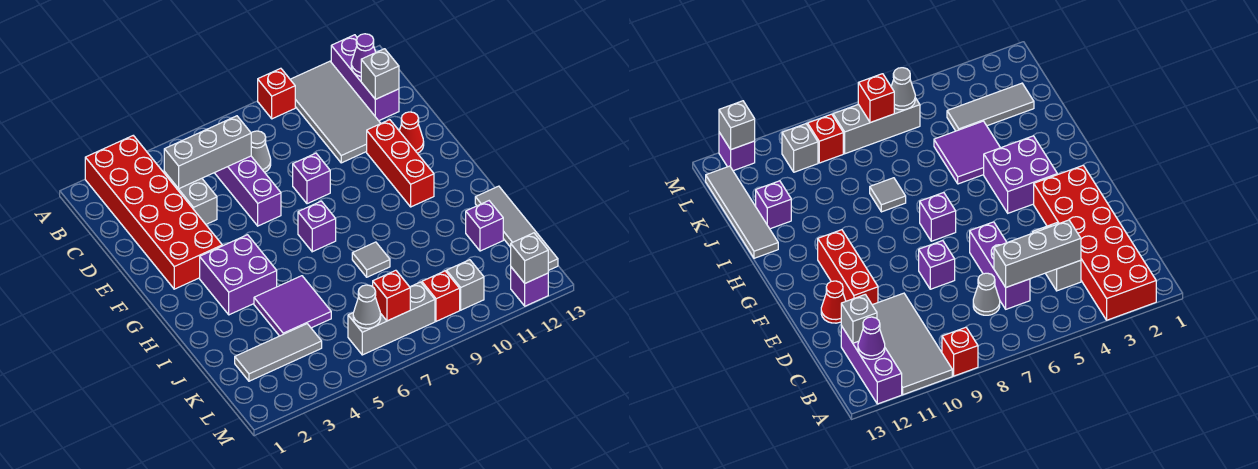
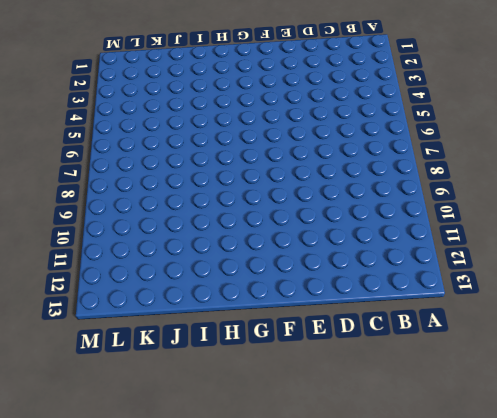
none -> red 2x6 brick [85,136,222,289]
none -> red 1x1 brick [258,68,295,119]
none -> grey 2x4 tile [290,61,381,163]

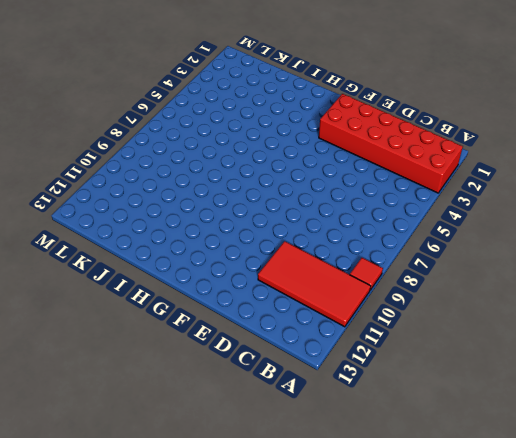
red 1x1 tile [350,258,383,290] -> red 1x1 brick [258,68,295,119]
red 2x4 tile [258,241,371,327] -> grey 2x4 tile [290,61,381,163]
none -> purple 1x3 brick [331,35,399,121]
none -> grey 1x2 brick [164,172,217,224]
none -> purple 1x3 brick [215,156,281,226]

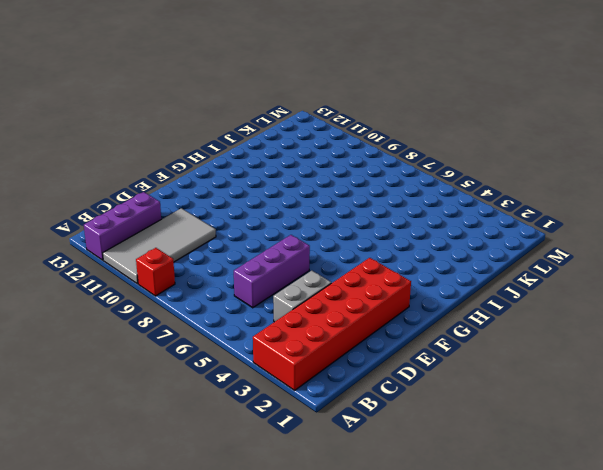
none -> grey 1x1 cone [251,131,271,172]
none -> purple 1x1 brick [293,153,330,204]
none -> red 1x3 brick [367,120,434,207]

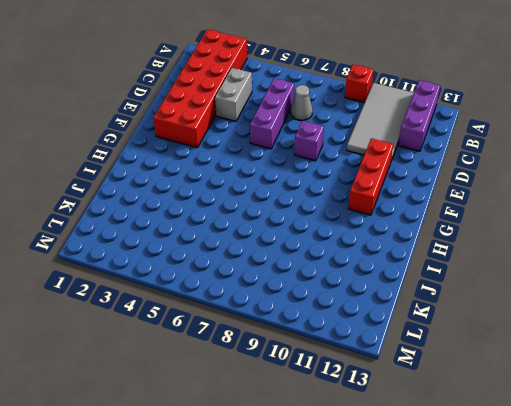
none -> red 1x1 cone [399,112,424,153]
none -> purple 2x2 brick [200,235,277,315]
none -> purple 1x1 brick [298,201,336,252]

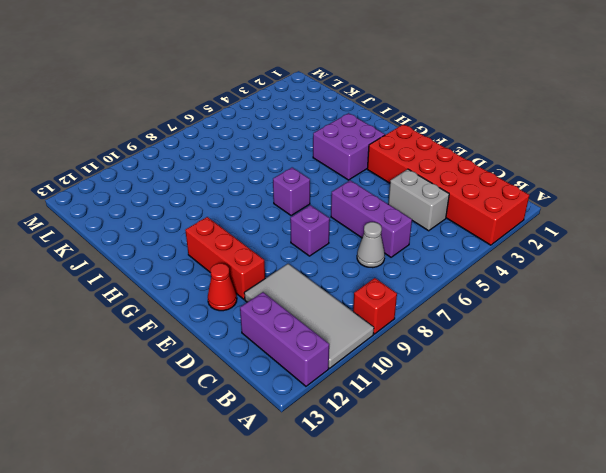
none -> purple 2x2 tile [254,276,331,336]
none -> grey 1x1 tile [352,242,390,277]
none -> grey 1x4 tile [475,186,558,271]

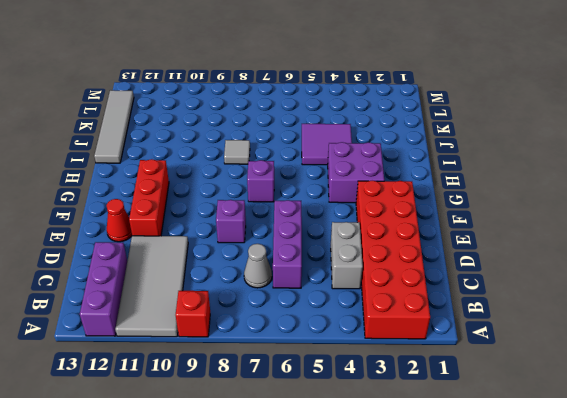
none -> purple 1x1 brick [466,201,503,251]
none -> grey 1x3 tile [235,324,322,381]
none -> grey 1x3 brick [348,282,435,355]

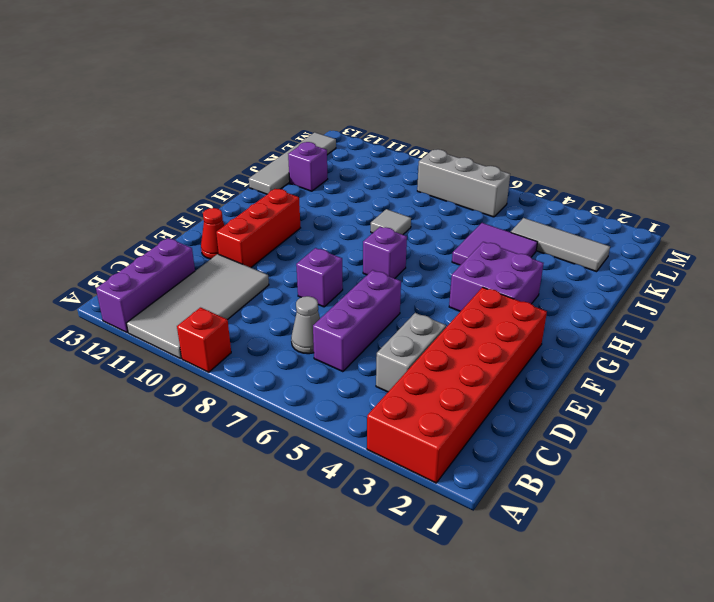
none -> red 1x1 brick [422,271,460,321]
none -> grey 1x1 brick [446,260,484,310]
none -> purple 1x1 brick [511,267,548,306]

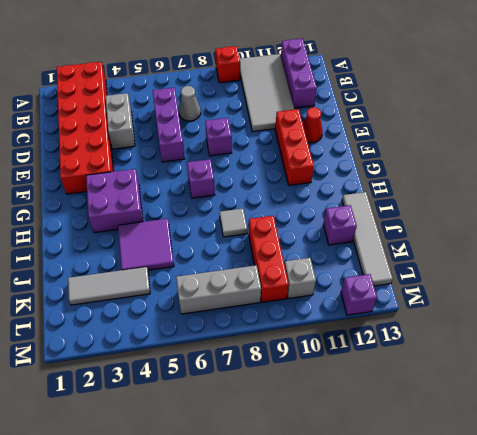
red 1x3 brick [249,216,289,302] -> red 1x1 brick [422,271,460,321]
none -> purple 1x1 cone [351,34,376,77]
none -> grey 1x3 brick [164,116,251,189]
none -> grey 1x1 brick [361,49,399,99]

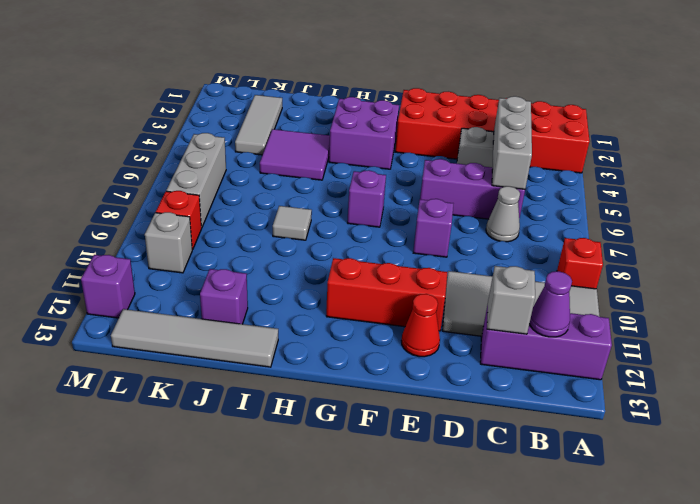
none -> grey 1x1 cone [353,285,381,328]
none -> red 1x1 brick [373,270,410,321]
none -> grey 1x1 brick [511,233,548,283]

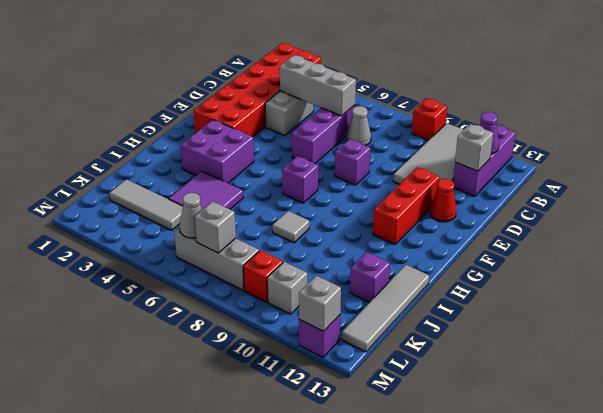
grey 1x1 brick [195,201,236,253] -> red 1x1 brick [373,270,410,321]

